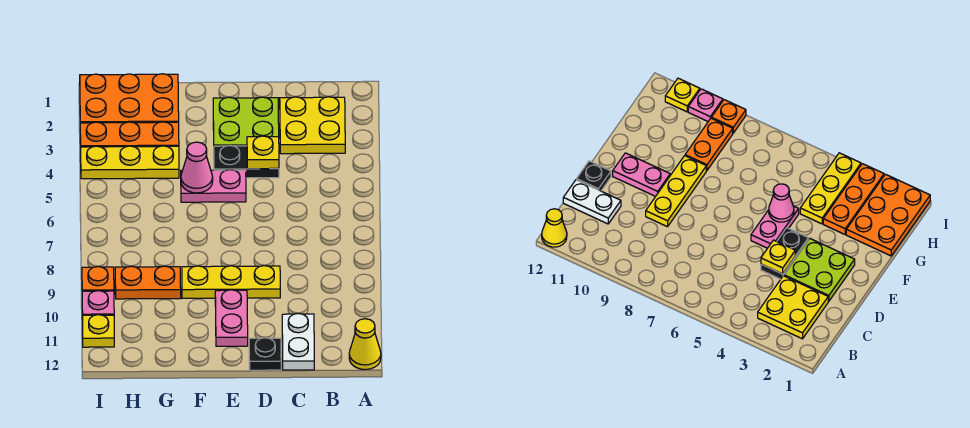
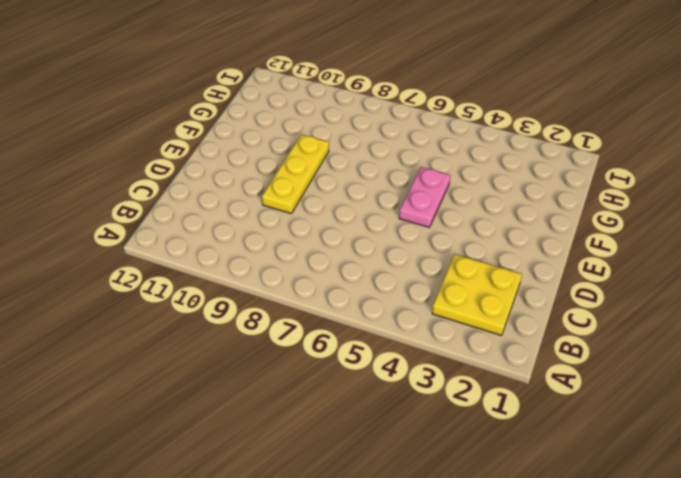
none -> yellow 1x1 cone [349,319,381,370]
none -> white 1x2 plate [282,314,314,370]
none -> lime 2x2 plate [213,97,279,146]

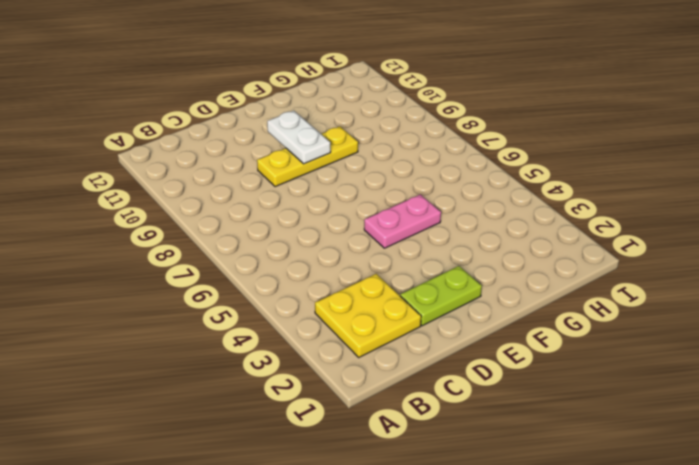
lime 1x2 plate [400,266,482,326] -> lime 2x2 plate [213,97,279,146]
white 1x2 plate [267,111,331,164] -> white 1x2 plate moved to [282,314,314,370]
none -> yellow 1x1 cone [349,319,381,370]
none -> black 1x2 plate [214,146,279,178]
none -> black 1x1 plate [249,338,281,370]

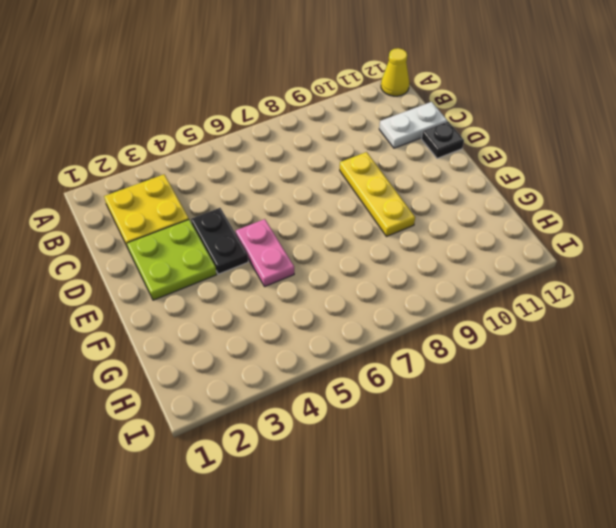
none -> pink 1x2 plate [215,290,248,346]
none -> orange 2x3 plate [80,74,179,123]
none -> orange 1x3 plate [80,122,179,147]

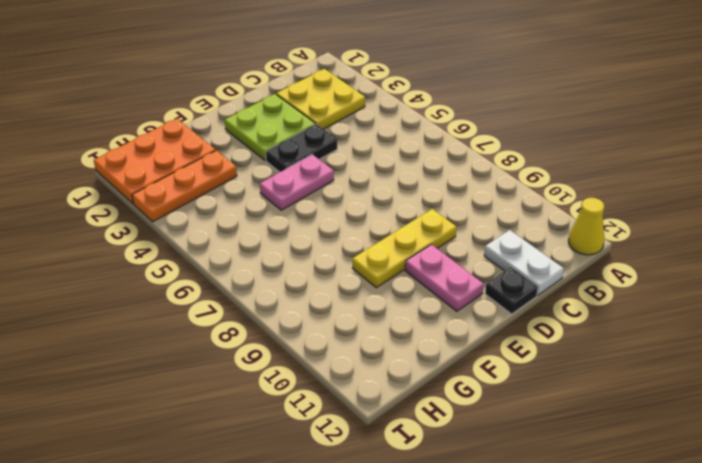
none -> yellow 1x3 plate [81,146,179,179]
none -> orange 1x2 plate [115,266,181,299]
none -> orange 1x1 plate [82,267,114,291]

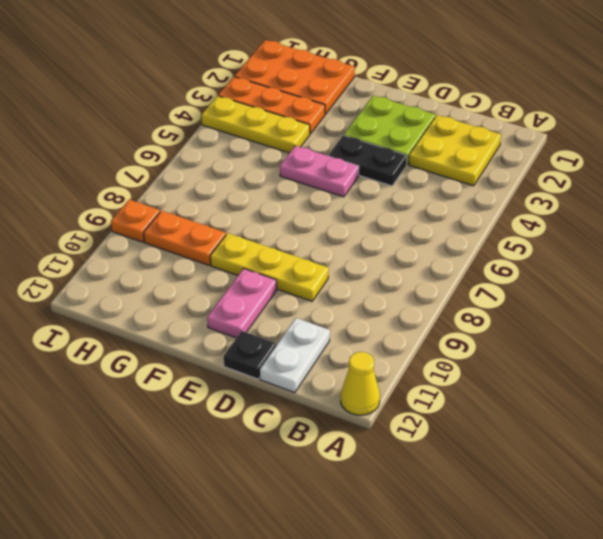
none -> pink 1x1 plate [82,291,114,320]
none -> yellow 1x1 plate [83,315,114,347]
none -> yellow 1x1 plate [247,136,279,169]

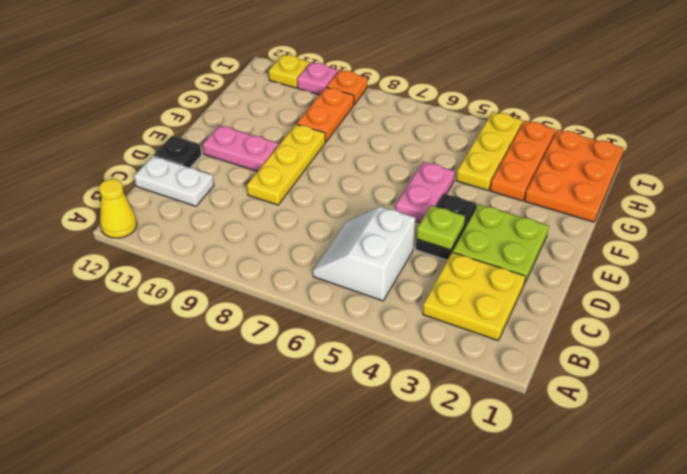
white 2x2 slope [313,206,415,301] -> none
lime 1x1 plate [416,205,465,250] -> yellow 1x1 plate [247,136,279,169]
none -> pink 1x1 cone [181,142,213,193]

